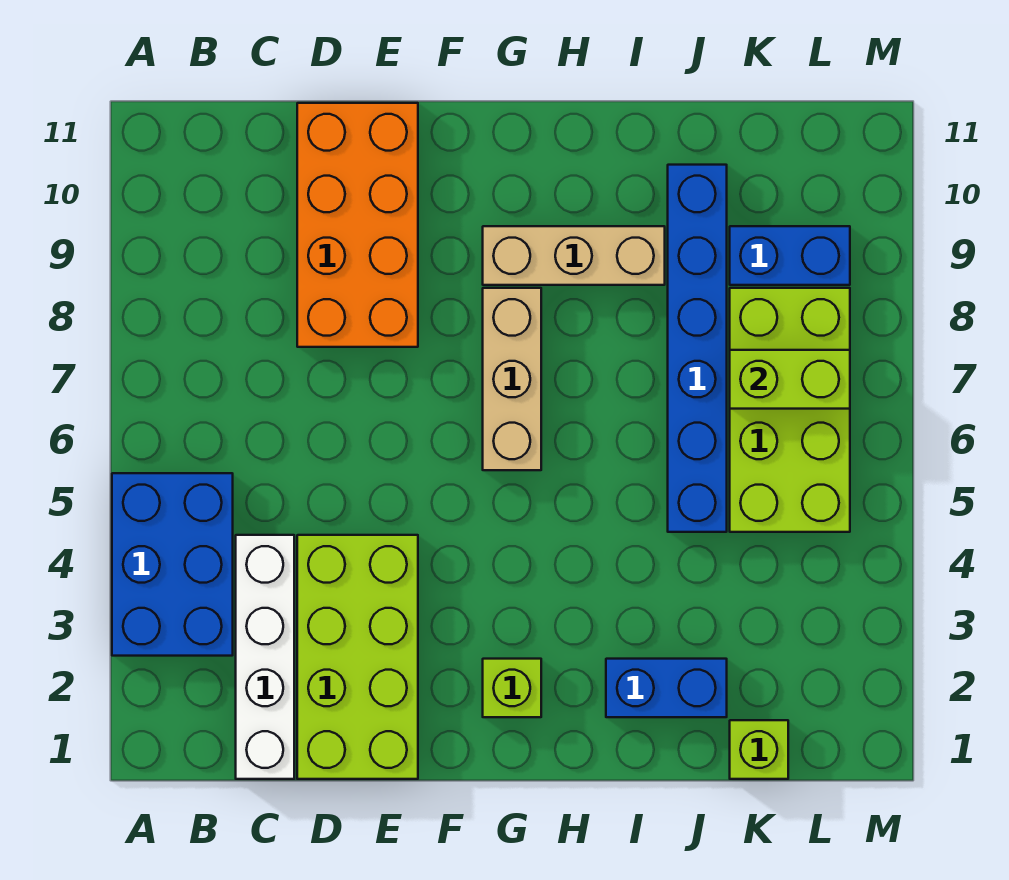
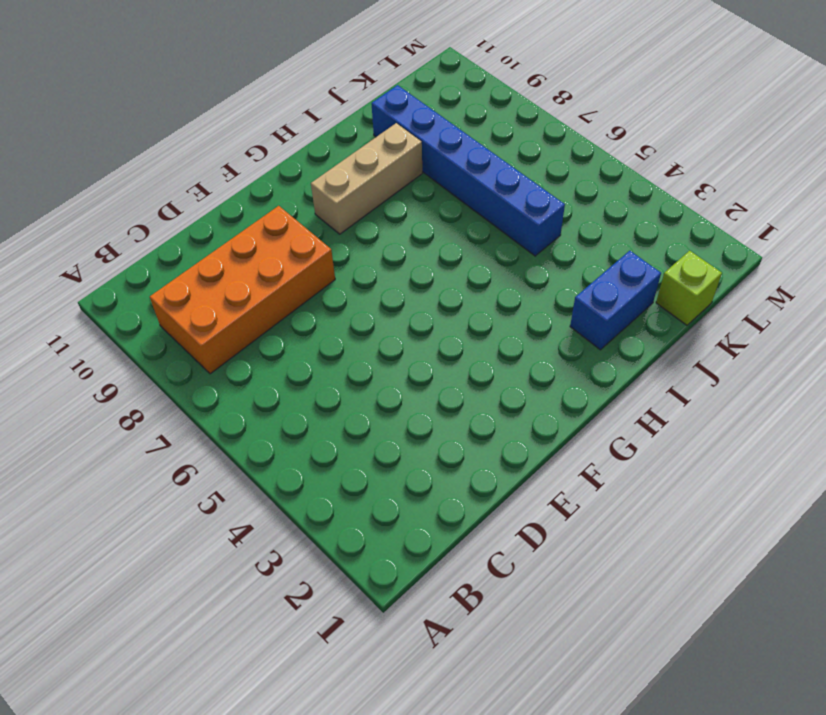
orange 2x4 brick [150,206,335,374] -> orange 2x4 brick turned to [297,103,418,347]
none -> blue 2x3 brick [112,473,233,656]
none -> white 1x4 brick [236,535,294,779]
none -> lime 2x4 brick [297,535,418,779]

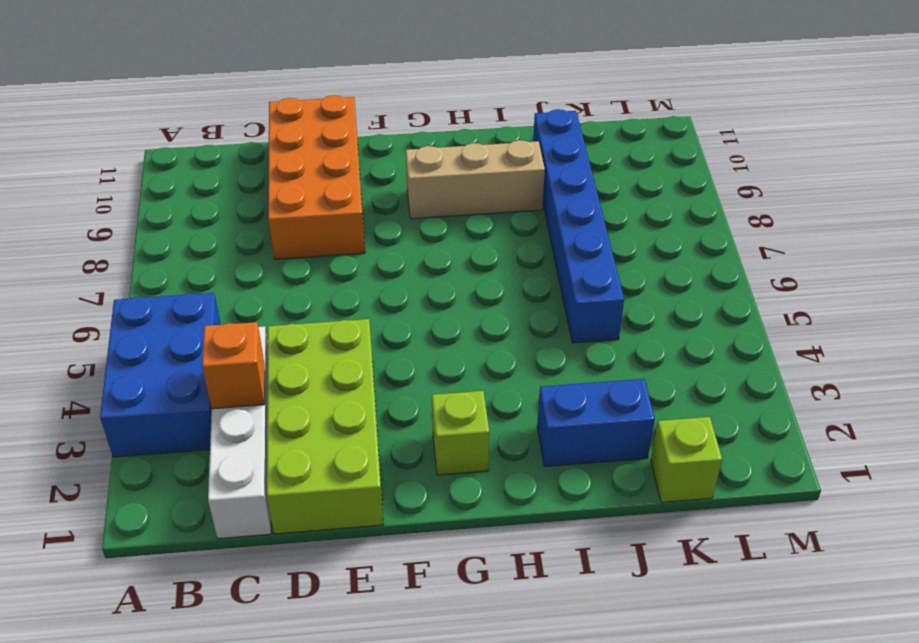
orange 1x1 brick [202,322,265,409] -> none
none -> tan 1x3 brick [483,288,541,470]
none -> lime 2x4 brick [730,288,850,532]
none -> blue 1x2 brick [730,226,850,285]

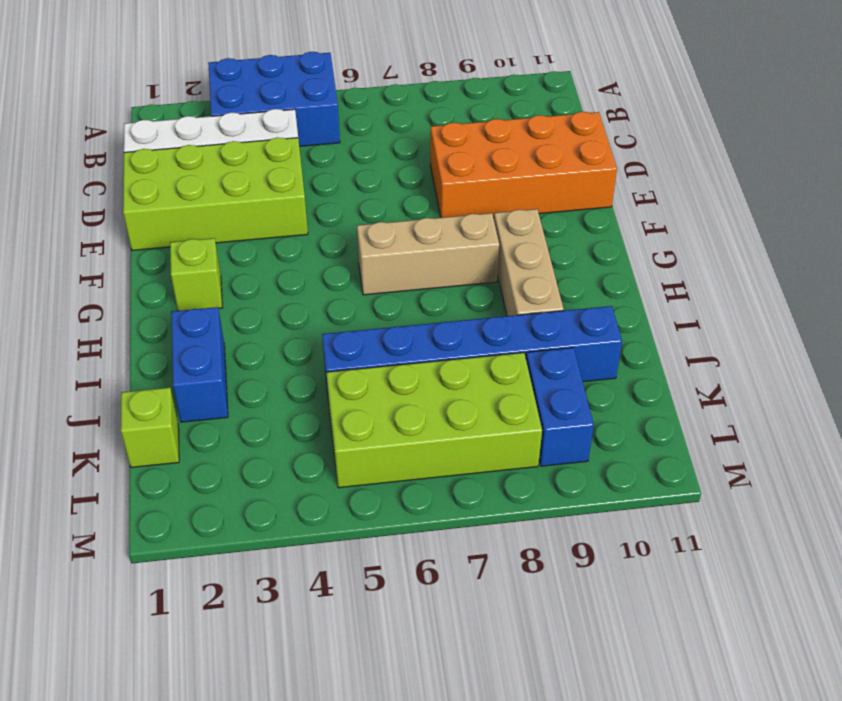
none -> lime 1x2 brick [730,350,850,409]

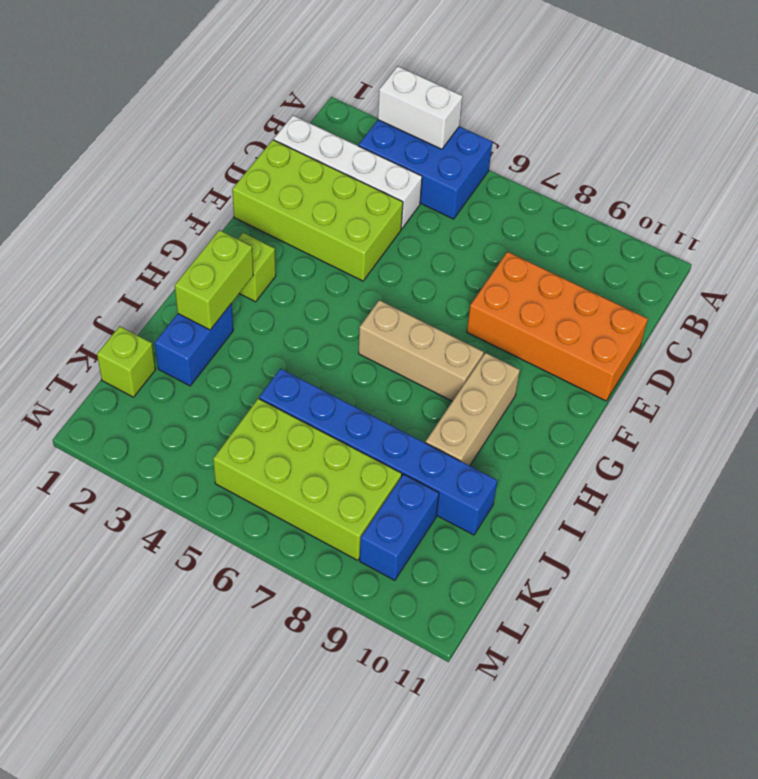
white 1x2 brick [378,66,463,149] -> none
lime 1x2 brick [175,230,253,330] -> lime 1x2 brick moved to [730,350,850,409]

